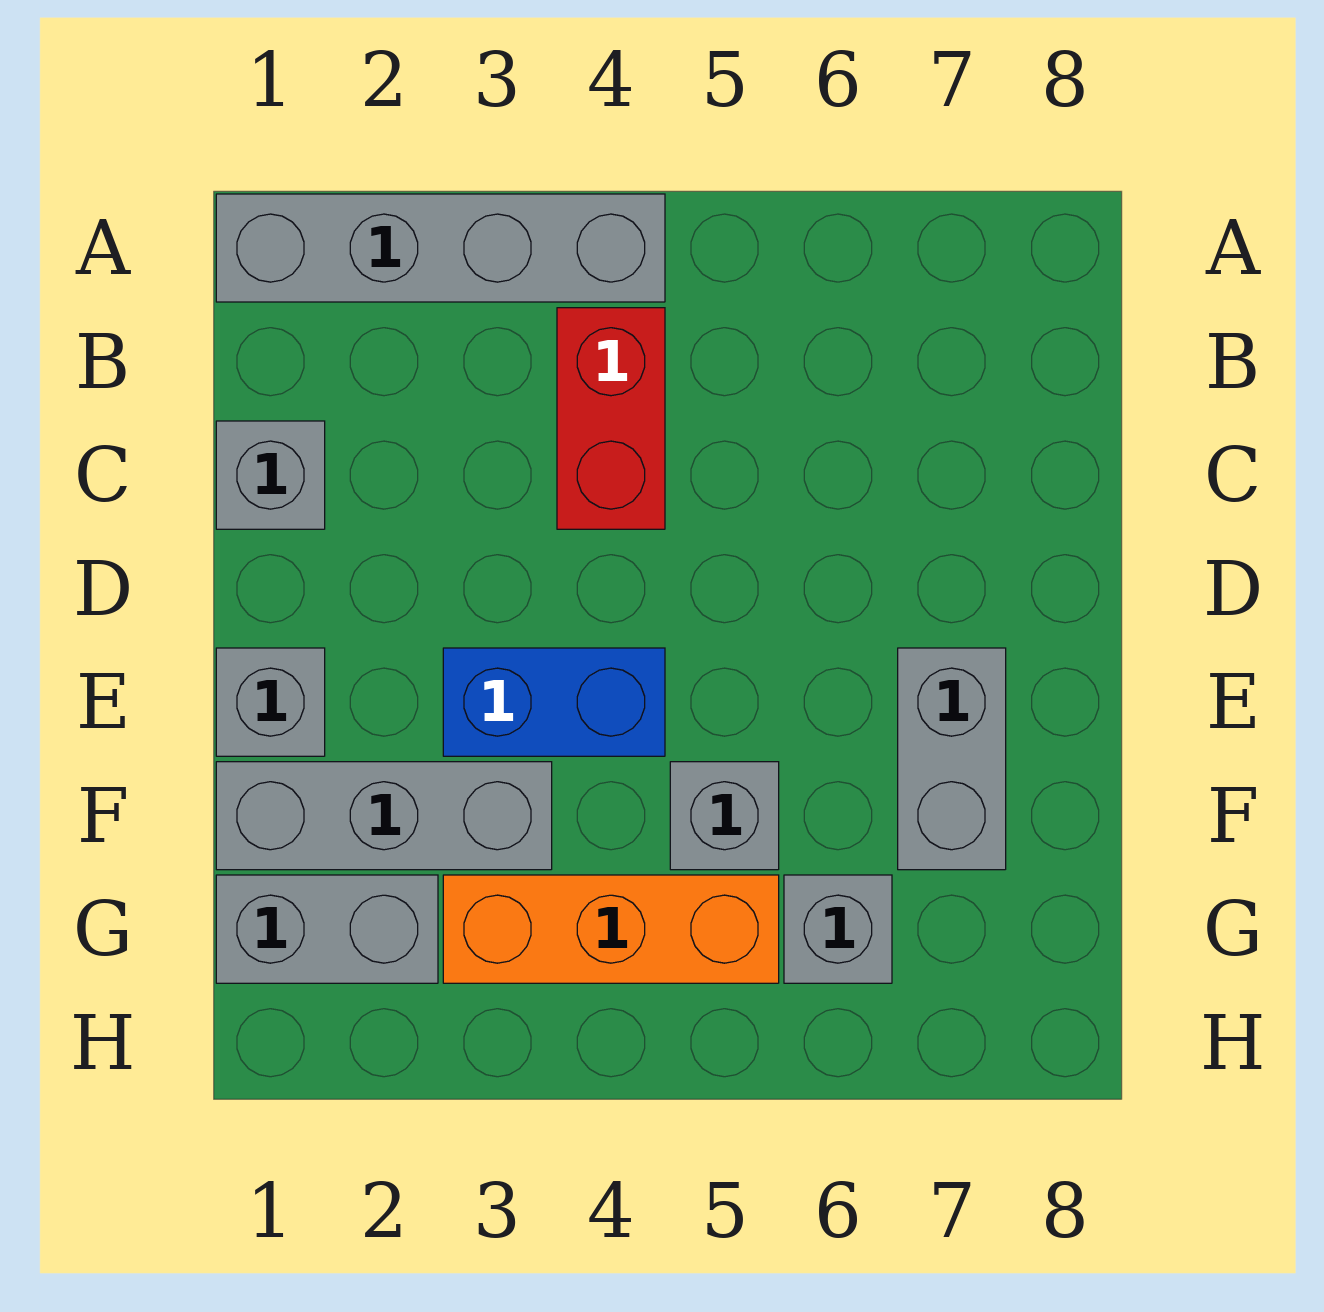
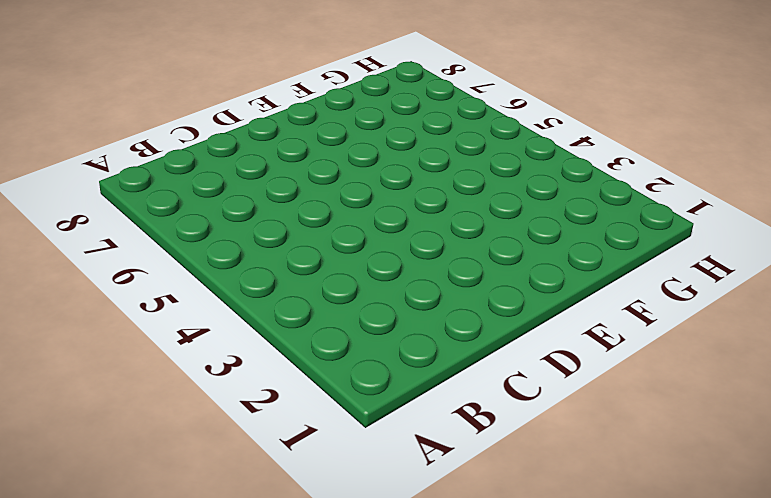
none -> grey 1x4 brick [216,194,665,302]
none -> red 1x2 brick [557,308,665,529]

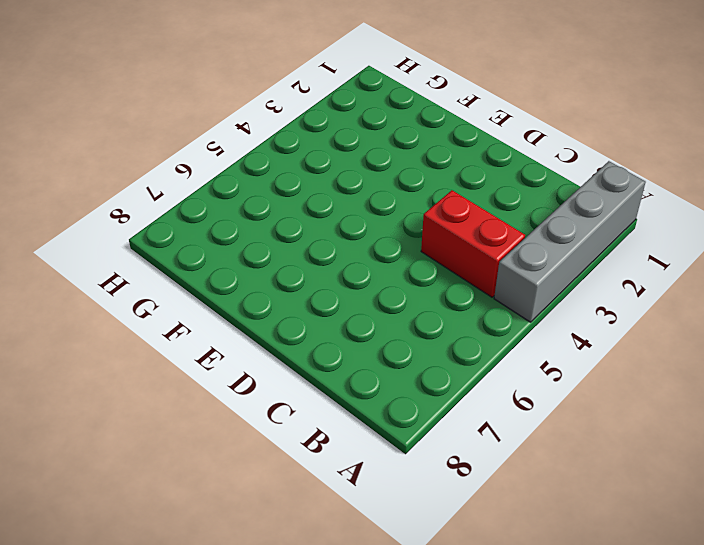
none -> grey 1x1 brick [216,421,325,529]
none -> grey 1x1 brick [216,648,325,756]

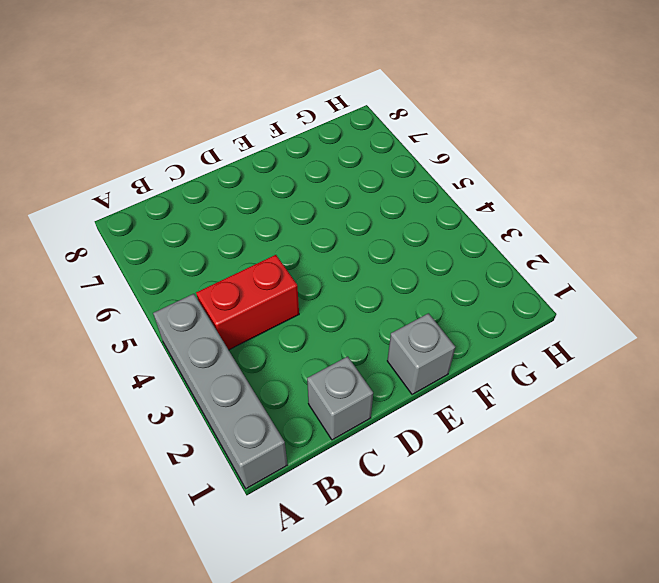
none -> blue 1x2 brick [443,648,665,756]
none -> grey 1x2 brick [898,648,1006,870]

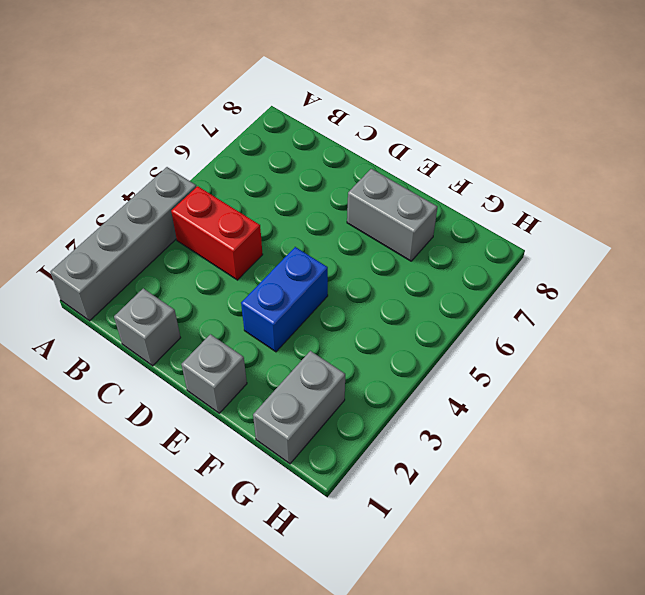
none -> grey 1x3 brick [216,762,552,870]
none -> grey 1x1 brick [670,762,779,870]

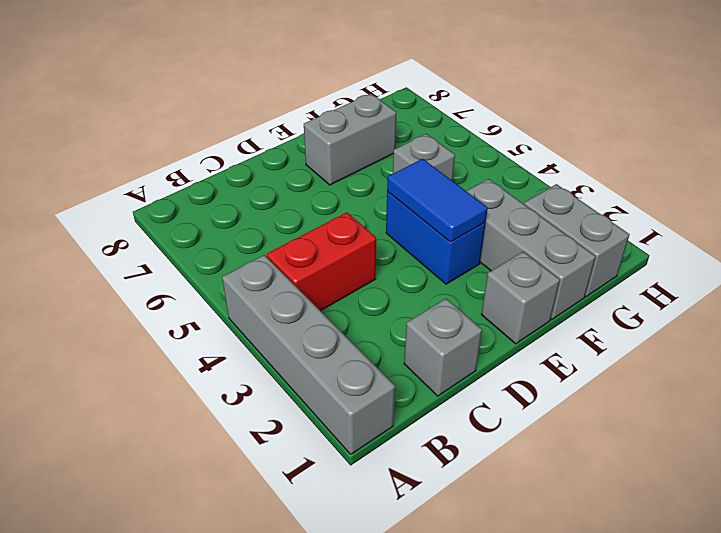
blue 1x2 tile [387,159,488,242] -> none
none -> orange 1x3 brick [443,875,779,983]
none -> grey 1x1 brick [784,875,892,983]

